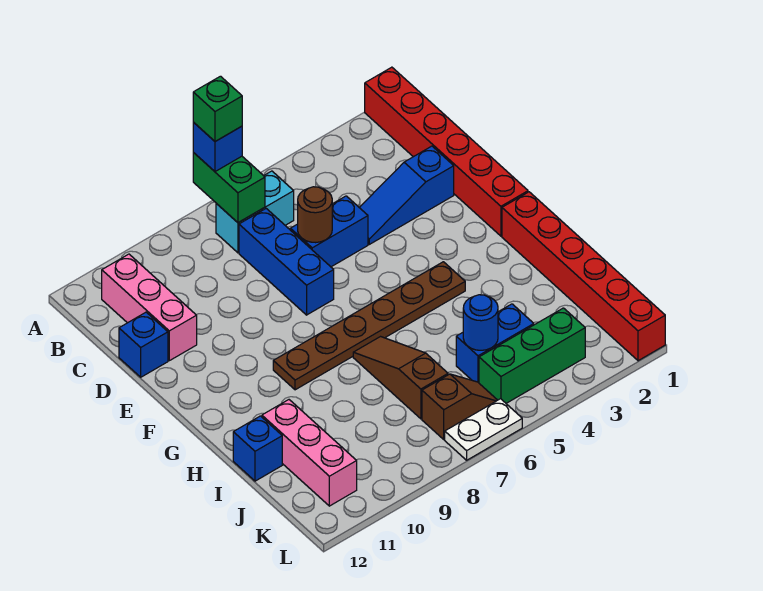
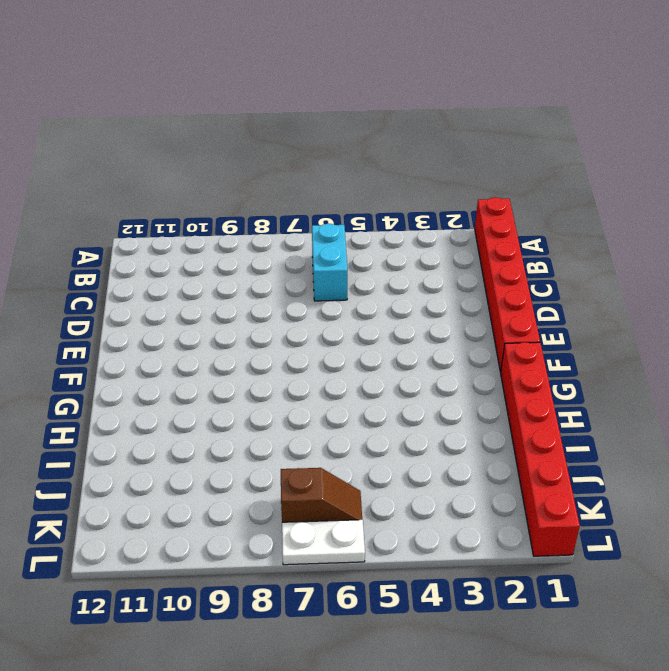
cyan 1x2 brick [312,224,347,301] -> cyan 1x2 brick turned to [216,171,294,253]
none -> pink 1x3 brick [102,254,197,361]
none -> blue 1x3 brick [239,209,334,315]
none -> blue 1x3 slope [359,146,454,244]

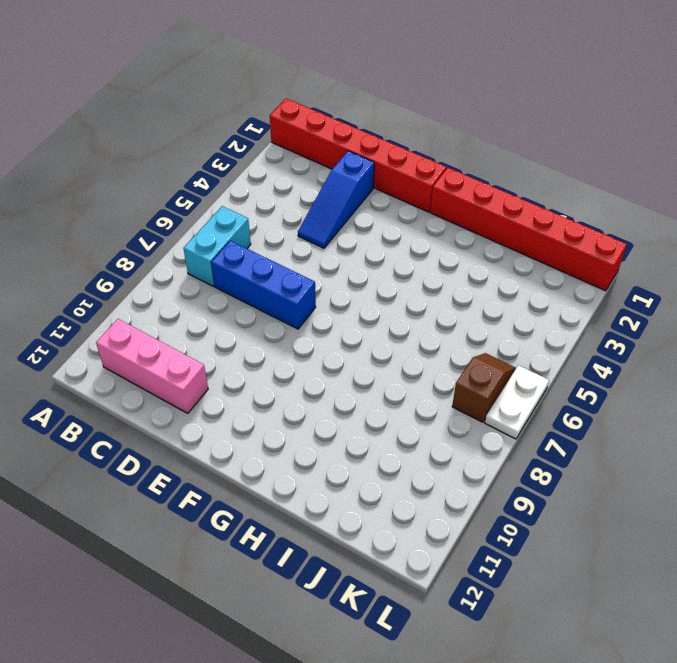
none -> blue 1x2 brick [290,196,368,267]
none -> blue 1x1 brick [119,312,168,377]
none -> brown 1x6 plate [273,262,465,390]

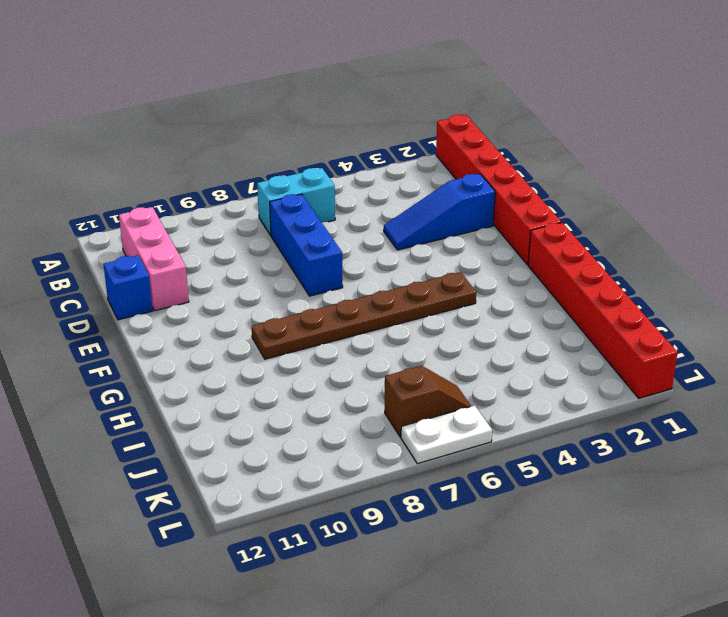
none -> blue 1x2 brick [290,196,368,267]
none -> brown 1x3 slope [353,337,448,419]
none -> pink 1x3 brick [262,400,357,506]

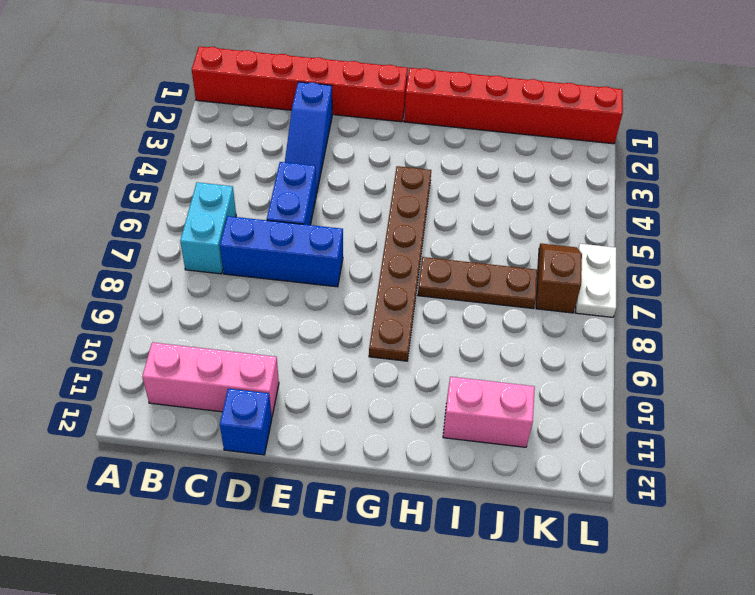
brown 1x3 plate [418,257,538,309] -> brown 1x3 slope [353,337,448,419]
pink 1x2 brick [443,377,535,447] -> pink 1x3 brick [262,400,357,506]
none -> blue 1x1 brick [233,416,282,481]
none -> blue 1x2 brick [456,304,534,383]
none -> green 1x3 brick [479,308,585,403]

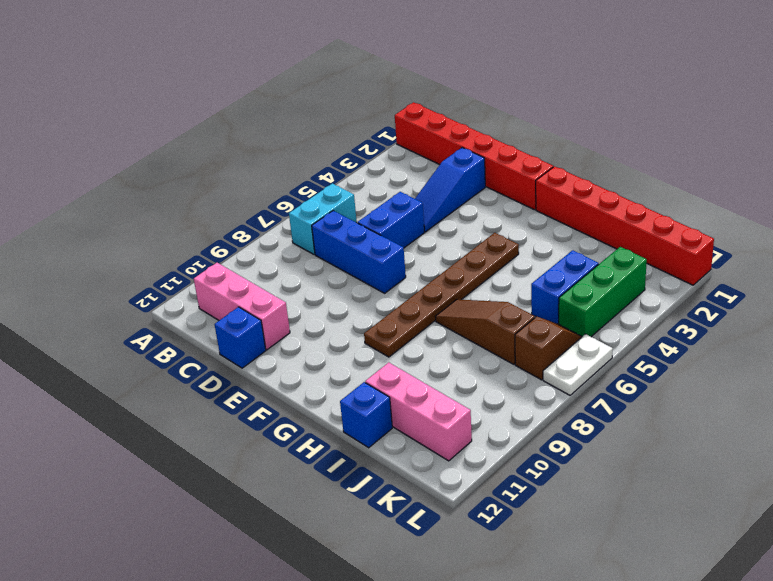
none -> green 1x2 brick [193,153,265,223]
none -> brown 1x1 round brick [298,187,332,243]
none -> blue 1x1 round brick [463,295,498,350]

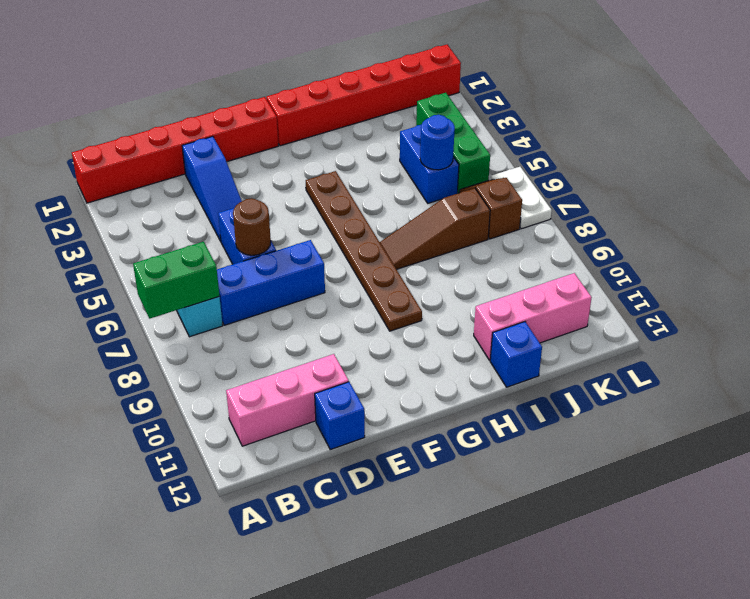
none -> blue 1x1 brick [193,122,242,172]
none -> green 1x1 brick [193,76,242,141]

